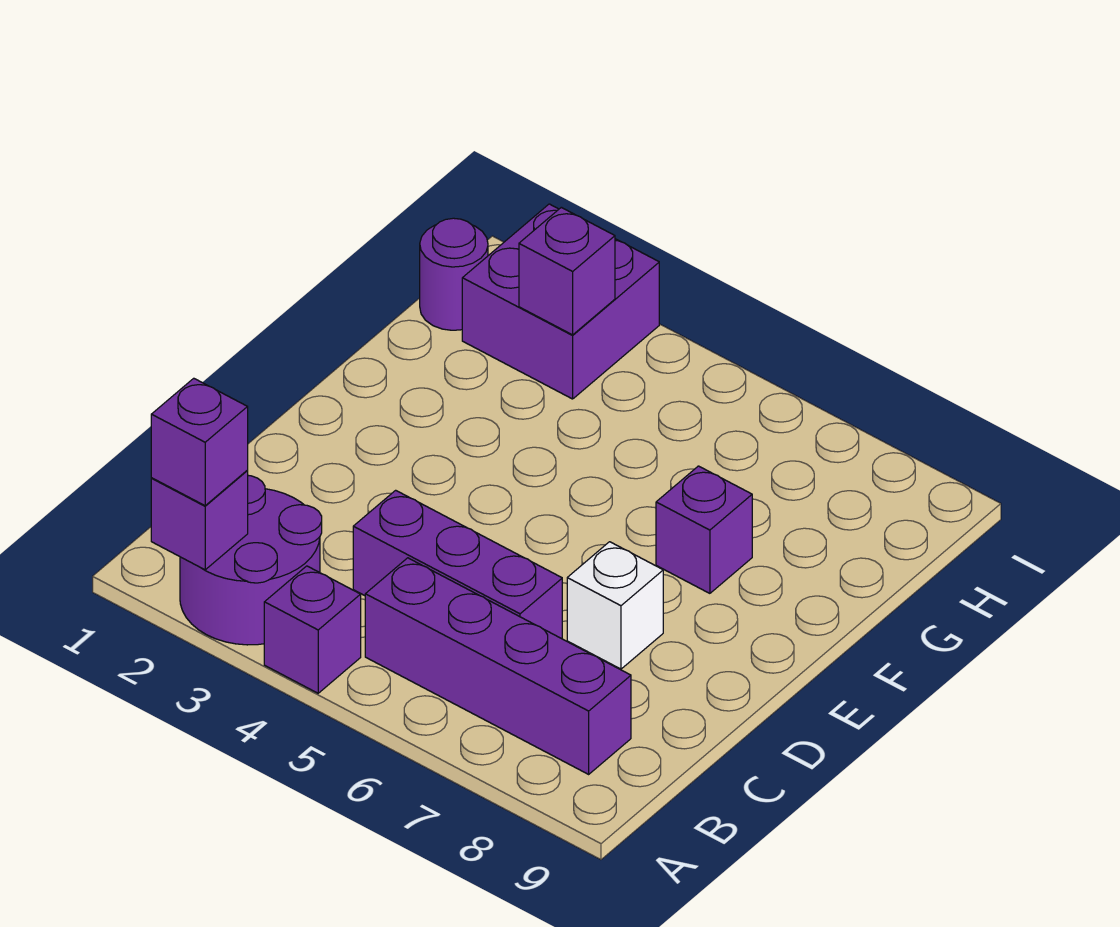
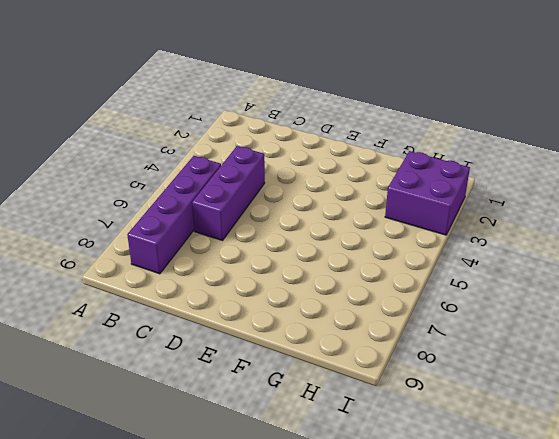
none -> purple 2x2 round brick [180,475,322,645]
none -> purple 1x1 brick [264,566,361,693]

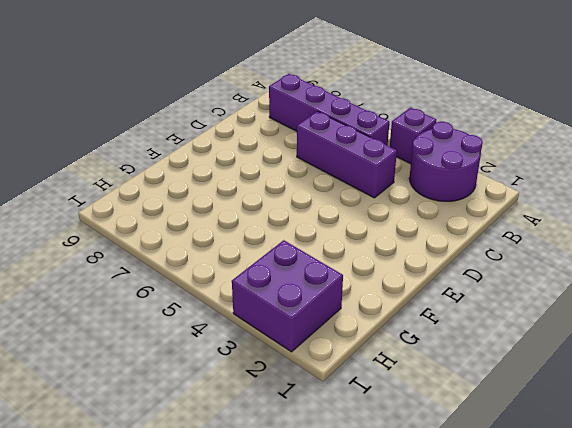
none -> white 1x1 brick [567,542,663,669]
none -> purple 1x1 brick [656,466,752,593]

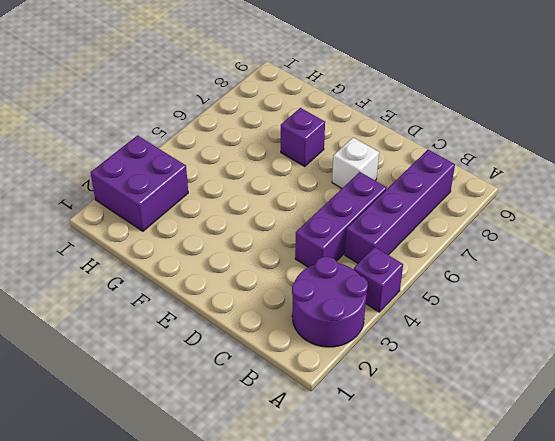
none -> purple 1x1 round brick [420,218,488,330]
none -> purple 1x1 brick [151,471,248,570]

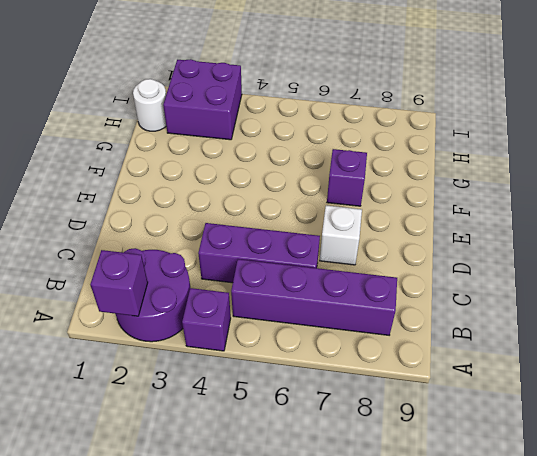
white 1x1 round brick [133,79,166,131] -> purple 1x1 round brick [420,218,488,330]
none -> purple 1x1 brick [519,207,615,335]
none -> purple 1x1 brick [151,378,248,506]

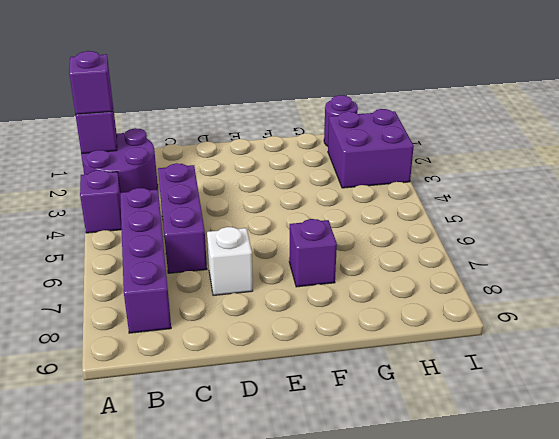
none -> purple 1x1 brick [519,207,615,335]

